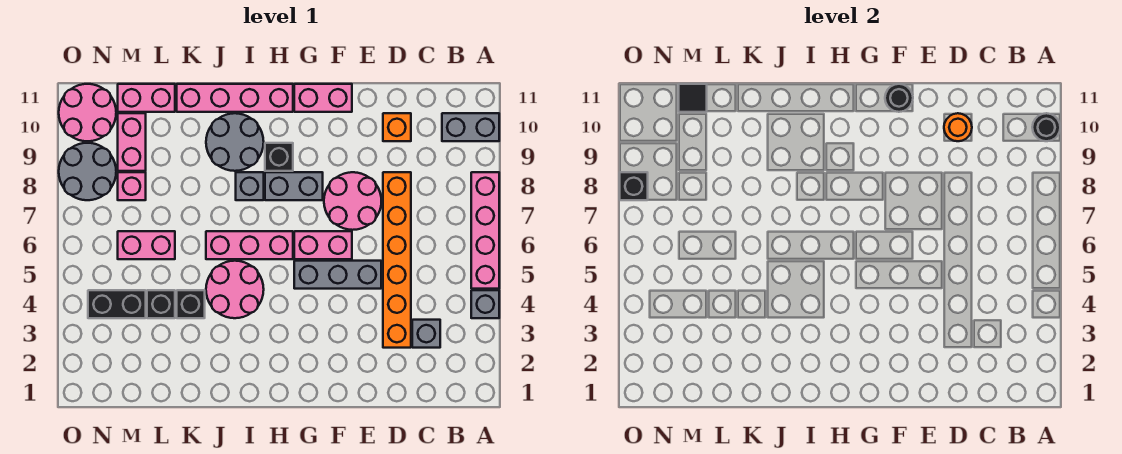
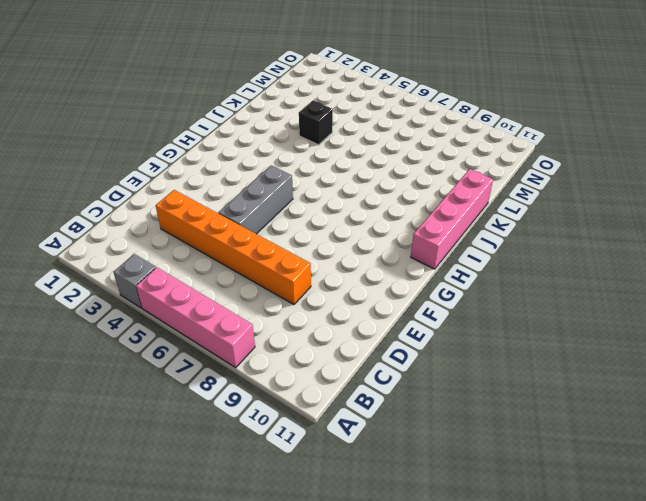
none -> grey 1x2 brick [442,113,499,141]
none -> grey 1x1 brick [412,320,440,348]
none -> orange 1x1 brick [383,113,411,141]
none -> pink 2x2 round brick [324,172,381,230]

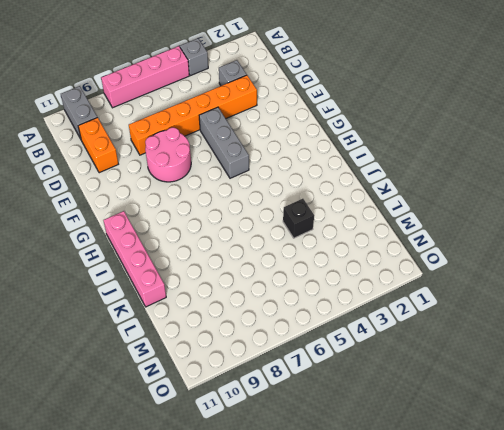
orange 1x2 brick [78,118,118,173] -> orange 1x1 brick [383,113,411,141]
none -> pink 1x2 brick [294,231,352,259]
none -> pink 1x2 brick [294,84,352,112]
none -> grey 1x2 brick [265,172,323,200]
none -> pink 1x3 brick [206,231,293,259]

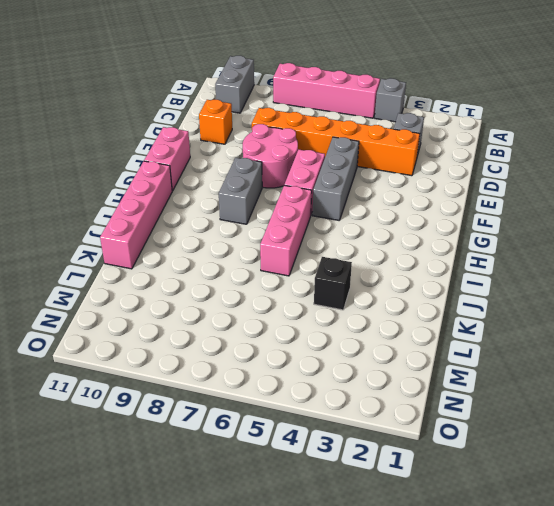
none -> black 1x1 brick [265,143,293,171]
none -> pink 2x2 round brick [206,261,264,318]
none -> grey 1x1 brick [236,172,264,200]
none -> grey 2x2 round brick [206,113,264,171]

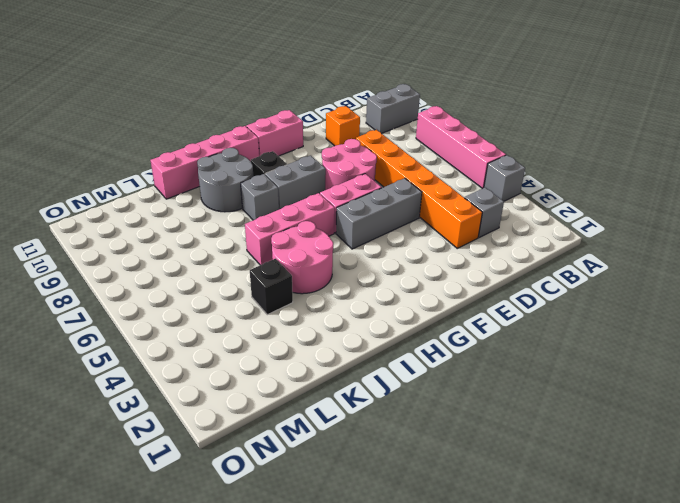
none -> black 1x1 brick [147,290,175,318]
none -> pink 1x2 brick [118,231,175,259]
none -> pink 1x2 brick [118,84,175,112]
none -> black 1x2 brick [88,290,146,318]

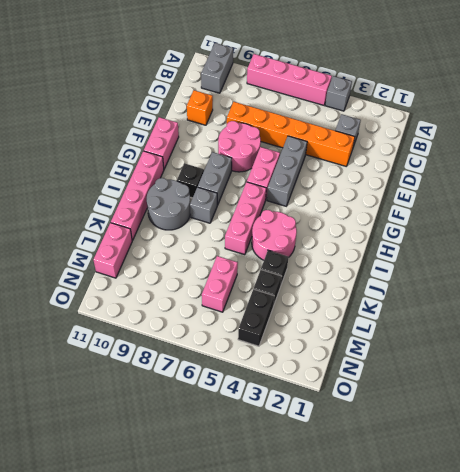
none -> pink 1x1 brick [118,172,146,200]
none -> pink 1x2 brick [118,113,146,171]
none -> grey 2x2 round brick [59,143,116,200]
none -> pink 2x2 round brick [59,84,116,141]

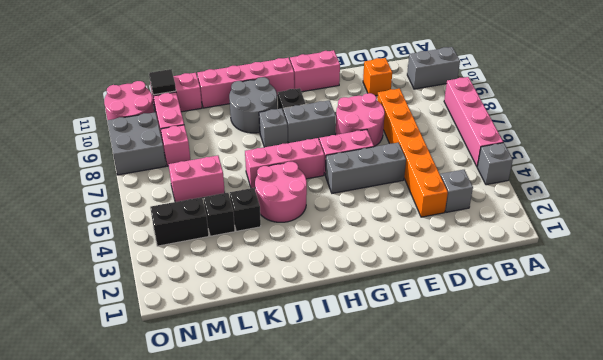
grey 2x2 brick [107,112,166,175] -> grey 2x2 round brick [59,143,116,200]
none -> black 1x1 round brick [1032,113,1060,141]
none -> orange 1x1 round brick [944,113,972,141]
none -> black 1x1 round brick [885,84,913,112]
none -> black 1x1 brick [620,172,648,200]

